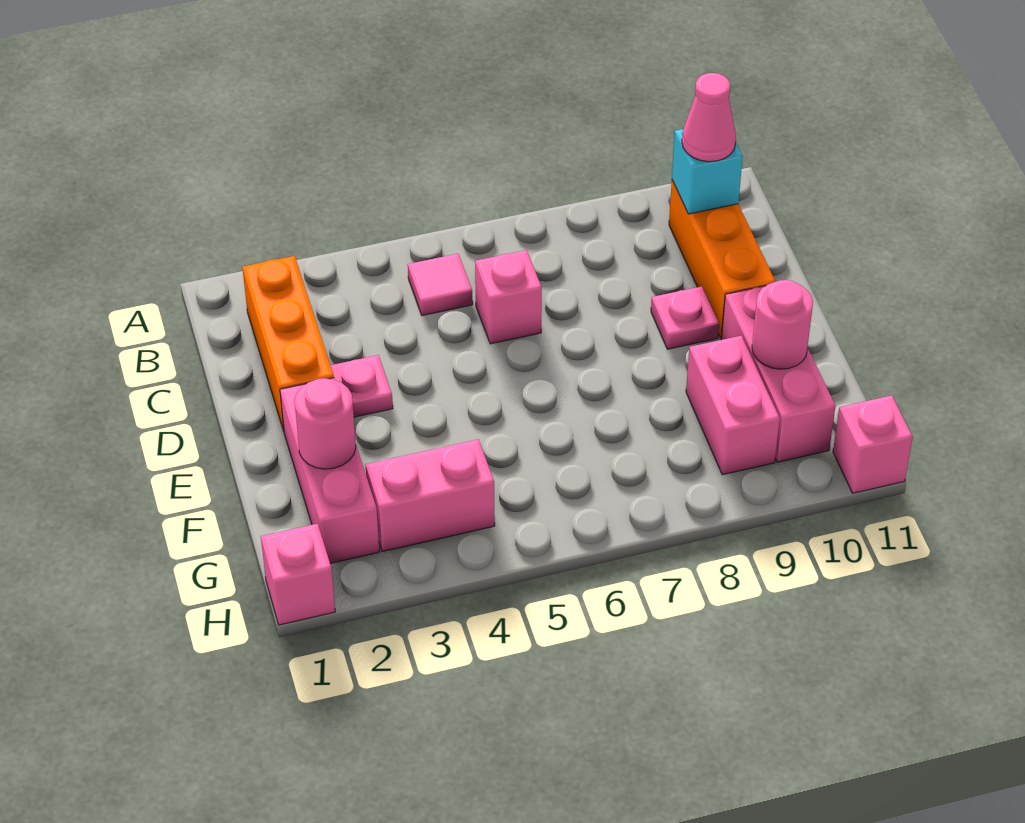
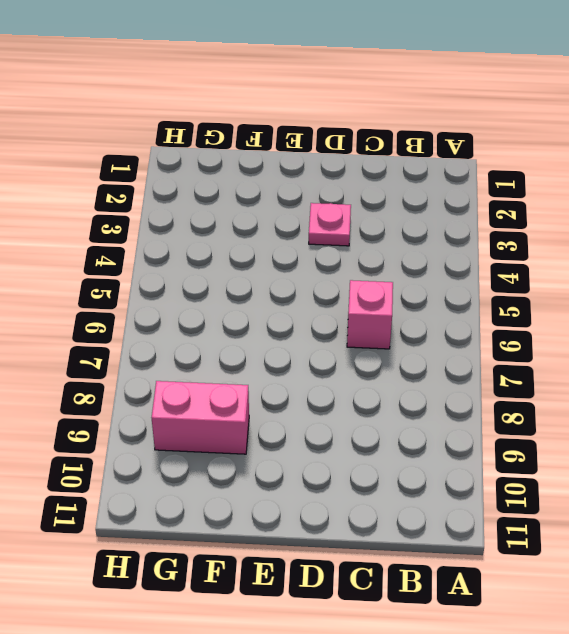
none -> orange 1x3 brick [242,256,334,431]
none -> pink 1x1 tile [408,254,473,315]
none -> orange 1x3 brick [669,180,776,338]

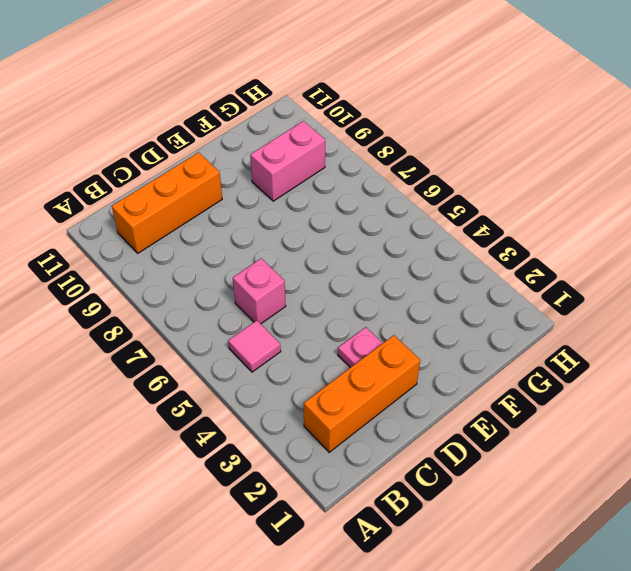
none -> pink 1x1 plate [651,286,719,349]
none -> pink 1x3 brick [280,378,379,563]
none -> pink 1x3 brick [721,286,835,462]

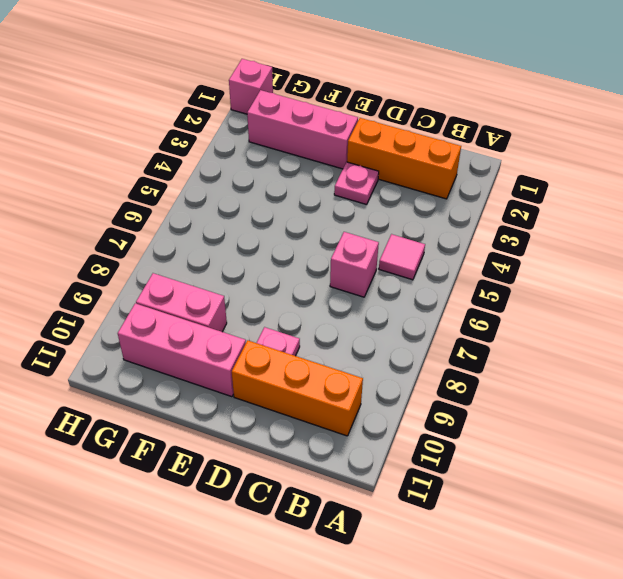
none -> pink 1x2 brick [366,439,495,552]
none -> pink 1x1 brick [833,395,913,493]
none -> cyan 1x1 brick [672,129,743,214]

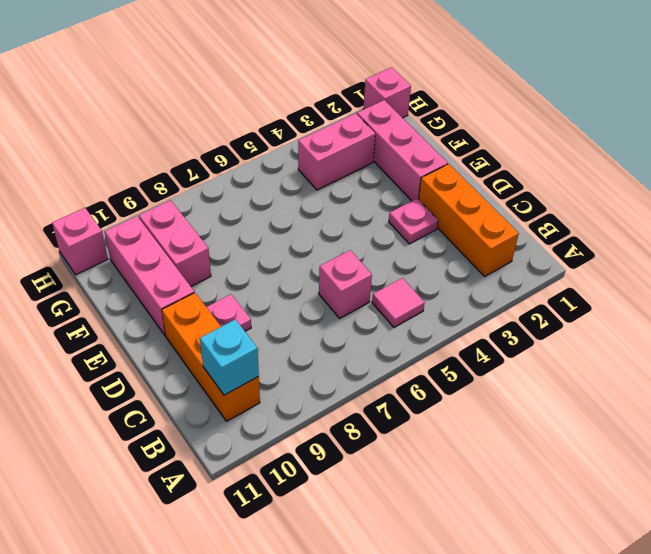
none -> pink 1x1 round brick [295,378,356,469]
none -> pink 1x1 round brick [752,280,813,369]
none -> pink 1x1 cone [682,73,736,162]

